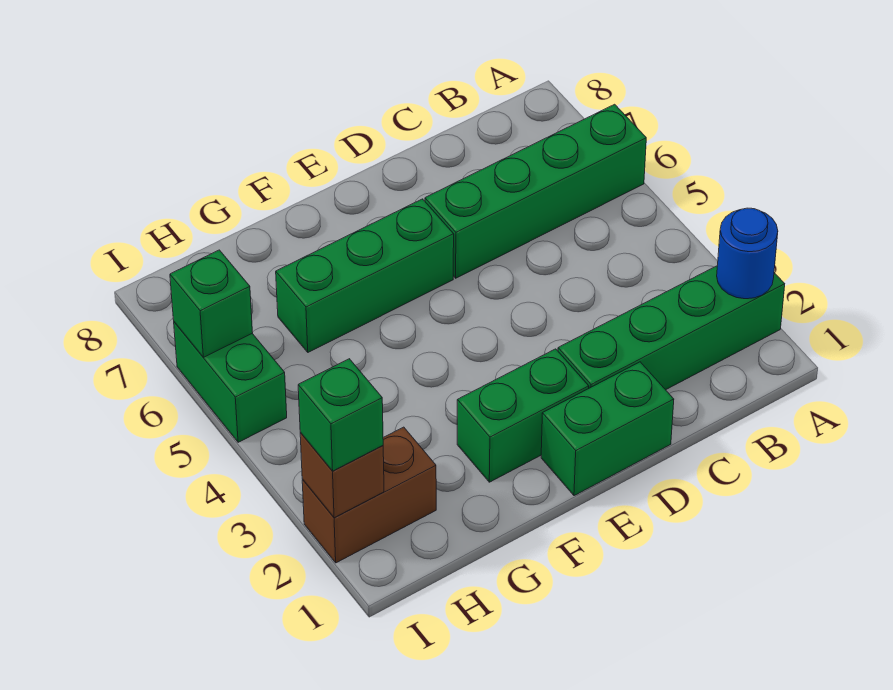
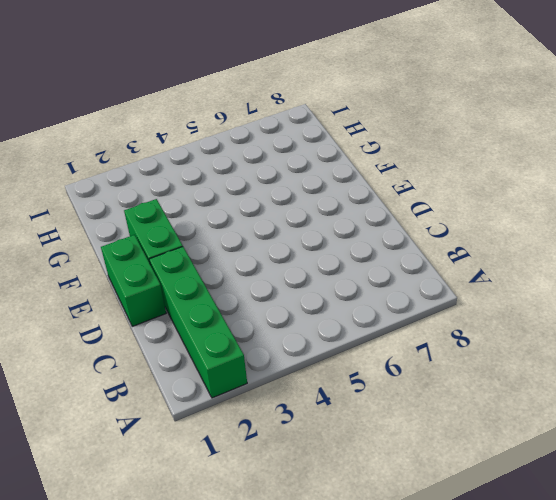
none -> green 1x4 brick [425,104,646,278]
none -> green 1x3 brick [276,199,454,352]

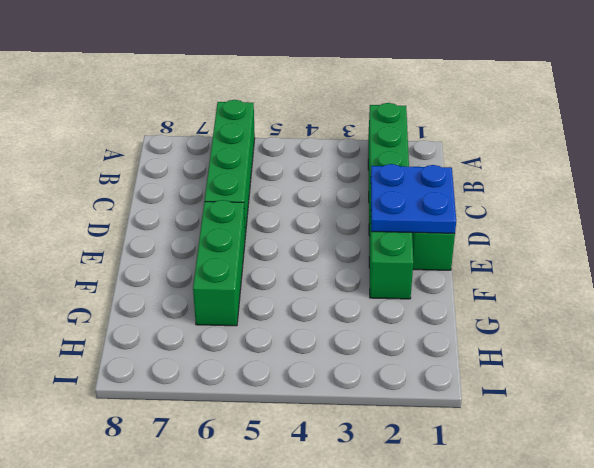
blue 2x2 plate [371,164,456,233] -> none
none -> brown 1x2 brick [302,427,436,563]
none -> green 1x2 brick [174,322,287,442]

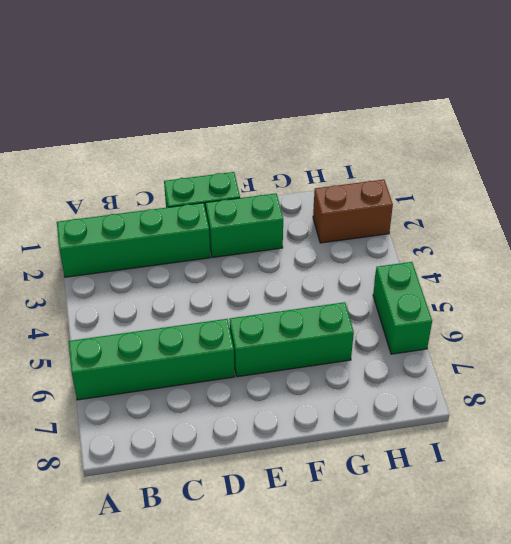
none -> blue 1x1 round brick [717,208,778,299]
none -> brown 1x1 brick [300,433,384,518]

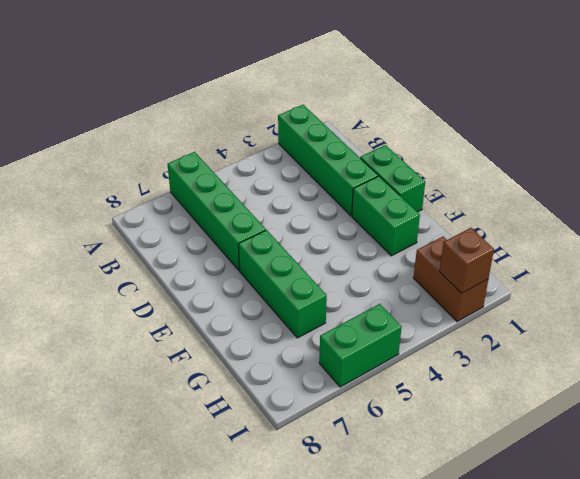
none -> blue 1x1 round brick [717,208,778,299]
none -> green 1x1 brick [170,250,253,357]

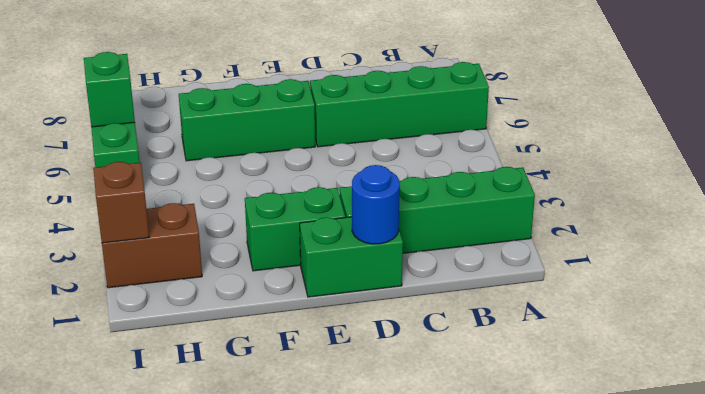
blue 1x1 round brick [352,165,400,244] -> blue 1x1 round brick moved to [717,208,778,299]
none -> green 1x1 brick [298,359,383,471]

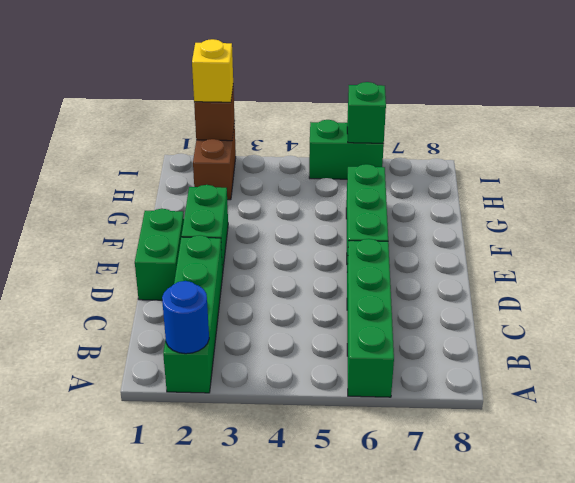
yellow 1x1 brick [192,39,233,102] -> green 1x1 brick [298,359,383,471]

